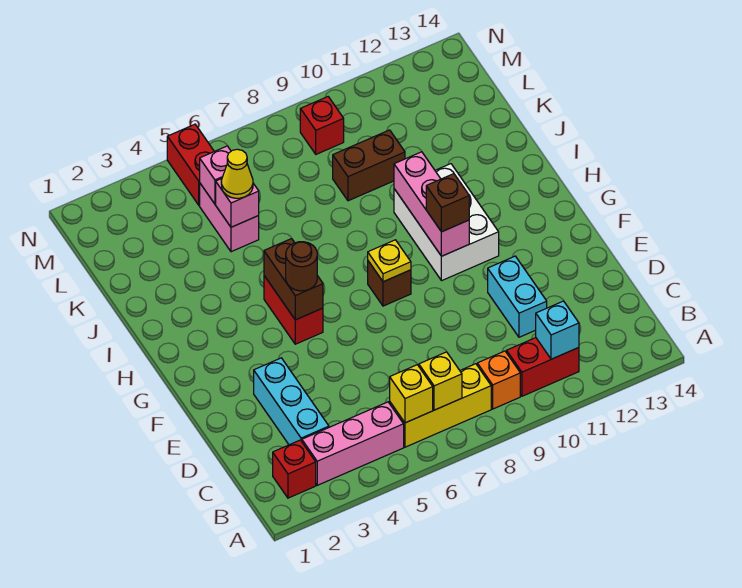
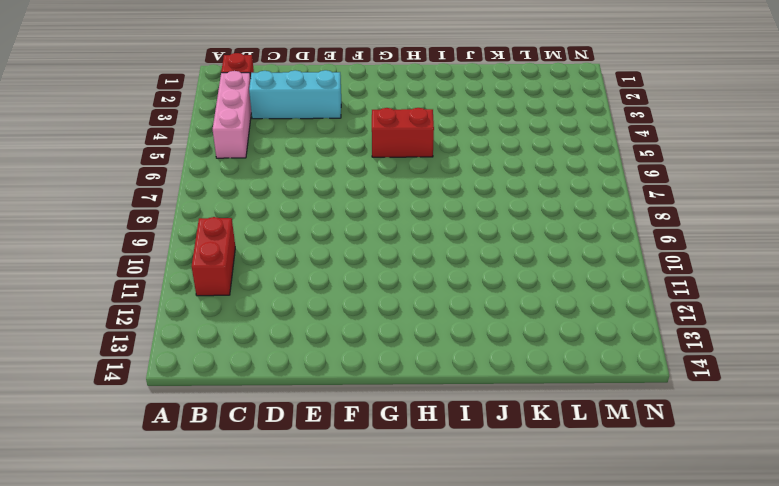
none -> yellow 1x3 brick [390,364,491,447]
none -> orange 1x1 brick [477,351,520,409]
none -> cyan 1x2 brick [488,256,547,337]

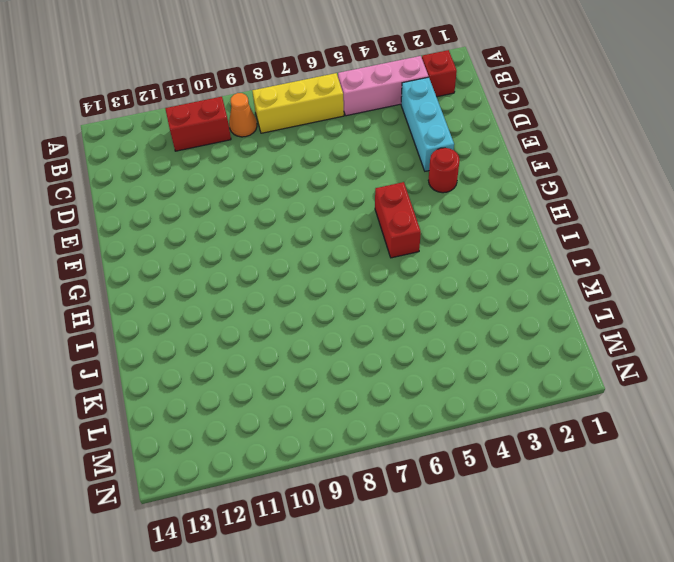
orange 1x1 cone [229,93,257,137] -> orange 1x1 brick [477,351,520,409]
red 1x1 round brick [428,148,460,193] -> none
none -> cyan 1x2 brick [488,256,547,337]
none -> brown 1x1 brick [368,261,411,306]
none -> white 2x3 brick [394,164,499,281]

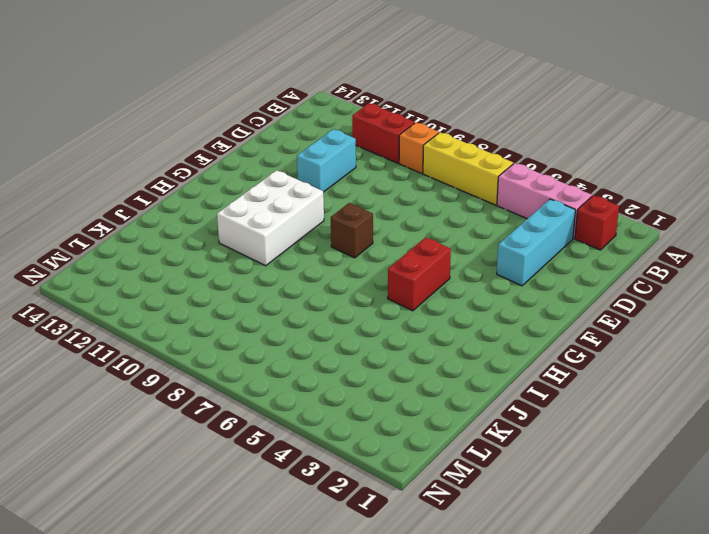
none -> pink 1x2 brick [200,184,259,252]
none -> brown 1x2 brick [333,130,405,201]
none -> red 1x2 brick [167,124,214,205]

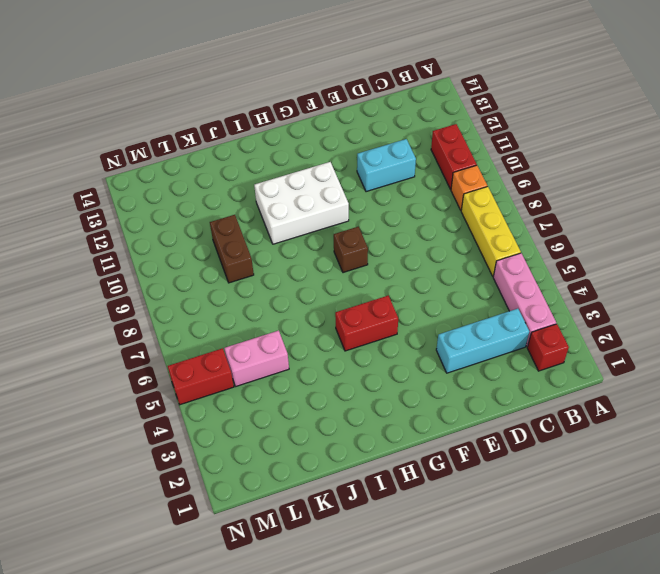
none -> red 1x1 brick [300,97,344,154]
none -> yellow 1x1 brick [390,365,433,423]
none -> yellow 1x1 brick [419,352,462,410]

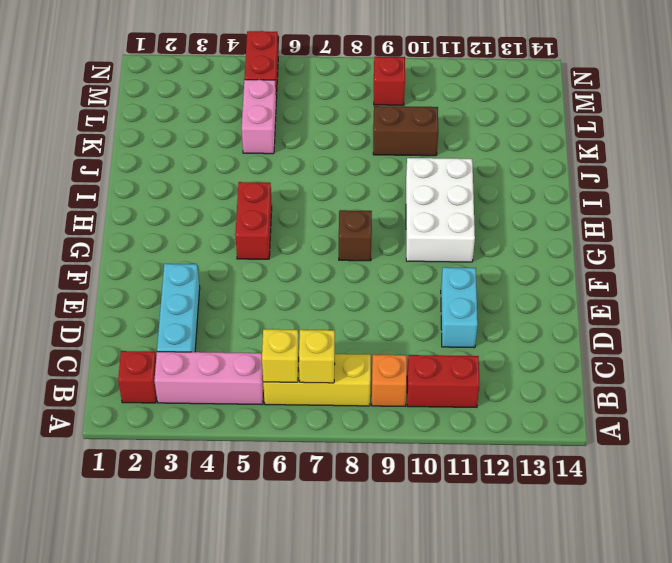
none -> cyan 1x1 brick [536,301,579,359]
none -> brown 1x2 brick [264,239,323,320]
none -> yellow 1x1 plate [368,240,411,282]

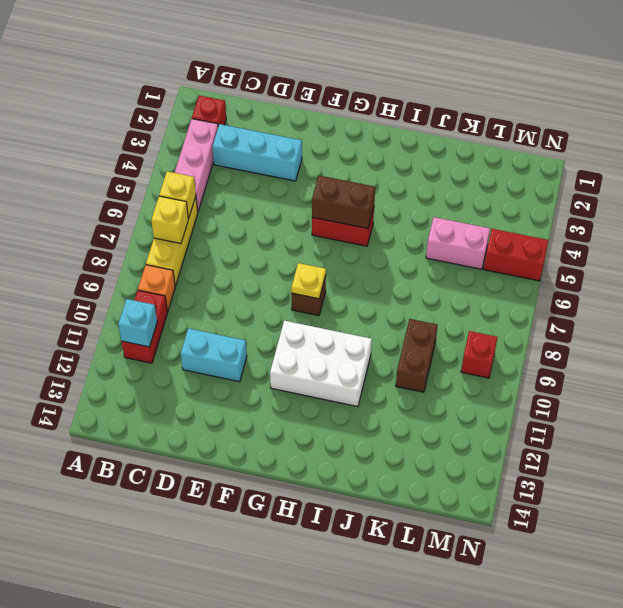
none -> pink 1x3 brick [394,152,469,256]
none -> pink 1x1 brick [216,179,259,227]
none -> pink 1x1 brick [200,146,231,204]

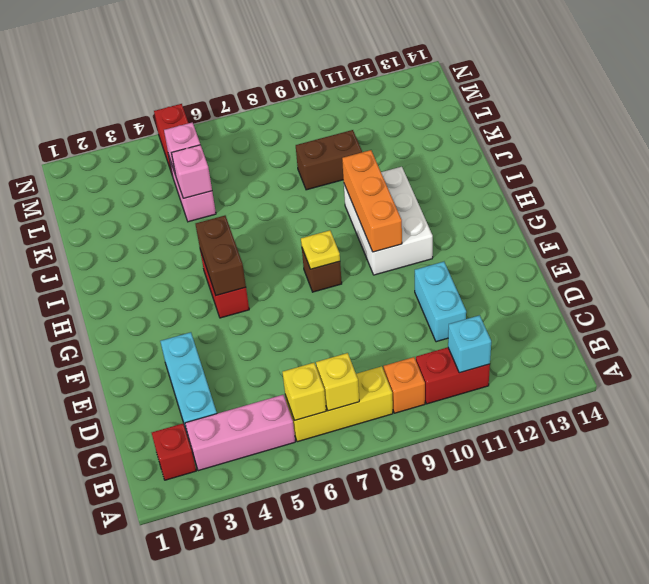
orange 1x3 brick [342,150,402,252] -> pink 1x3 brick [394,152,469,256]
none -> red 1x1 brick [300,97,344,154]
none -> brown 1x1 round brick [286,242,317,291]
none -> brown 1x1 brick [426,174,469,232]

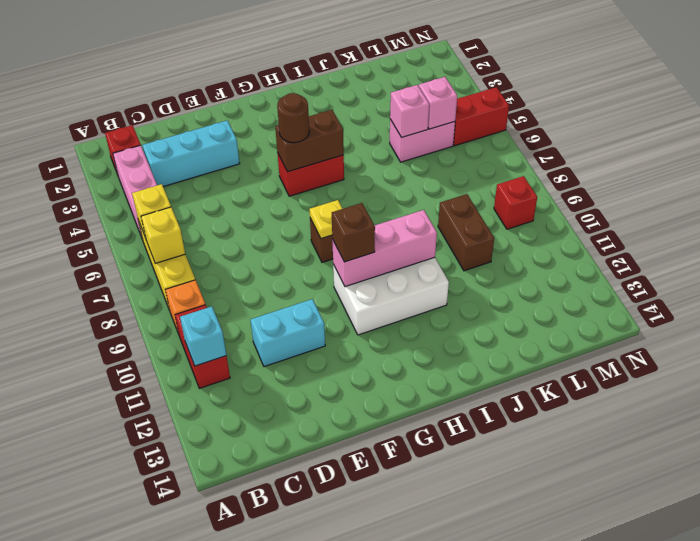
none -> yellow 1x1 cone [221,149,253,198]

